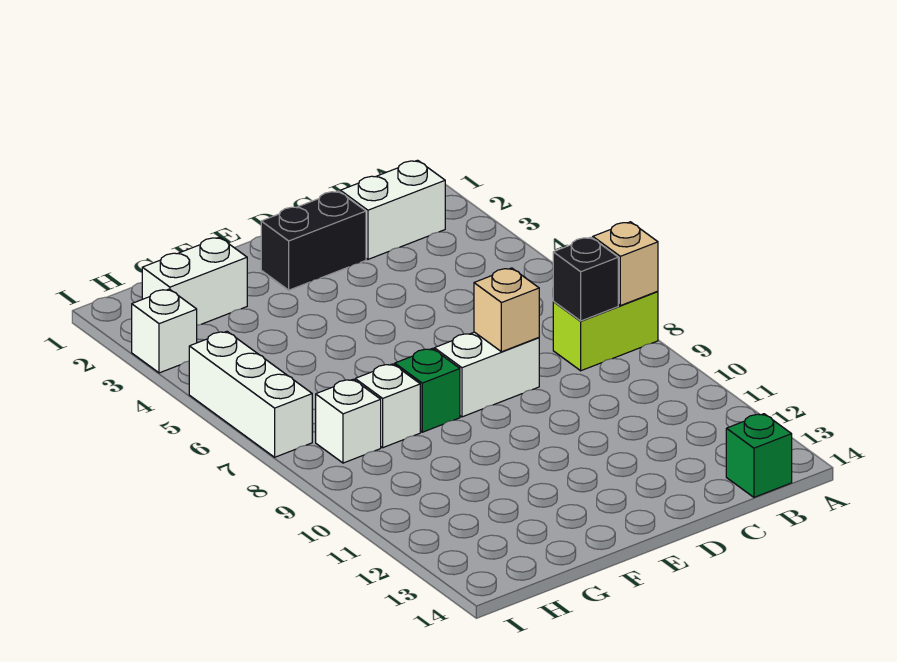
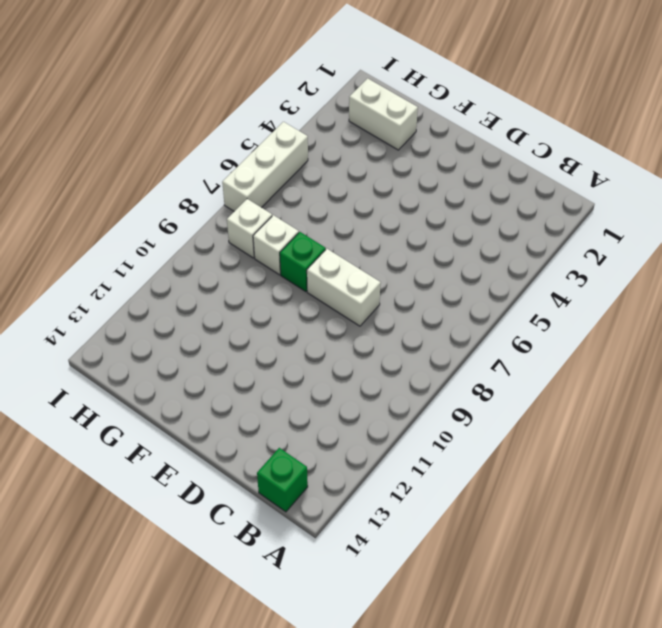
none -> lime 1x2 brick [553,291,658,371]
none -> white 1x2 brick [340,160,445,259]
none -> black 1x2 brick [261,191,366,290]

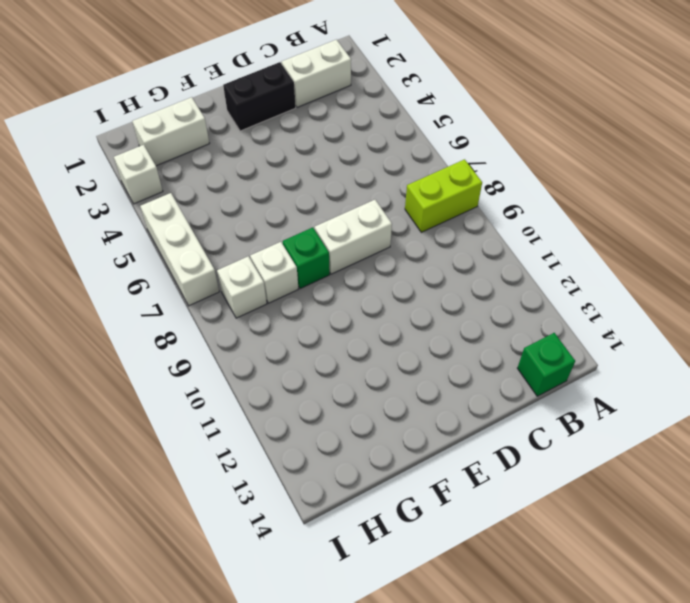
none -> tan 1x1 brick [593,222,658,306]
none -> black 1x1 brick [553,237,618,321]
none -> tan 1x1 brick [474,268,539,352]

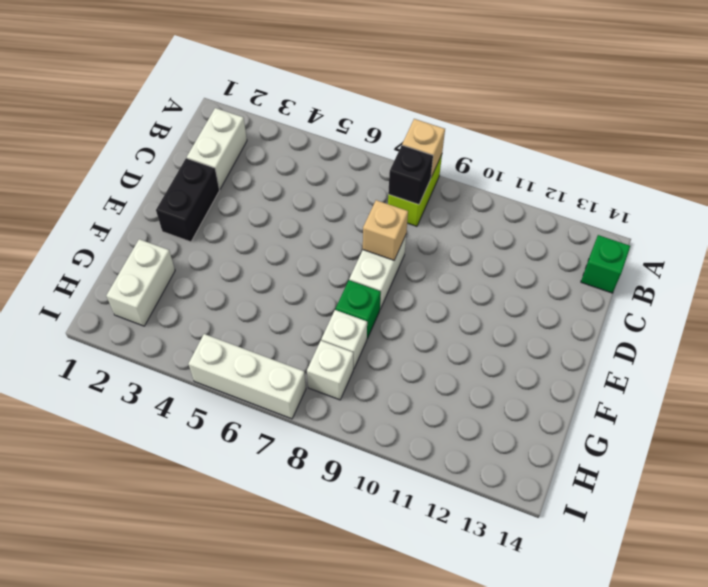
none -> white 1x1 brick [132,289,197,373]

